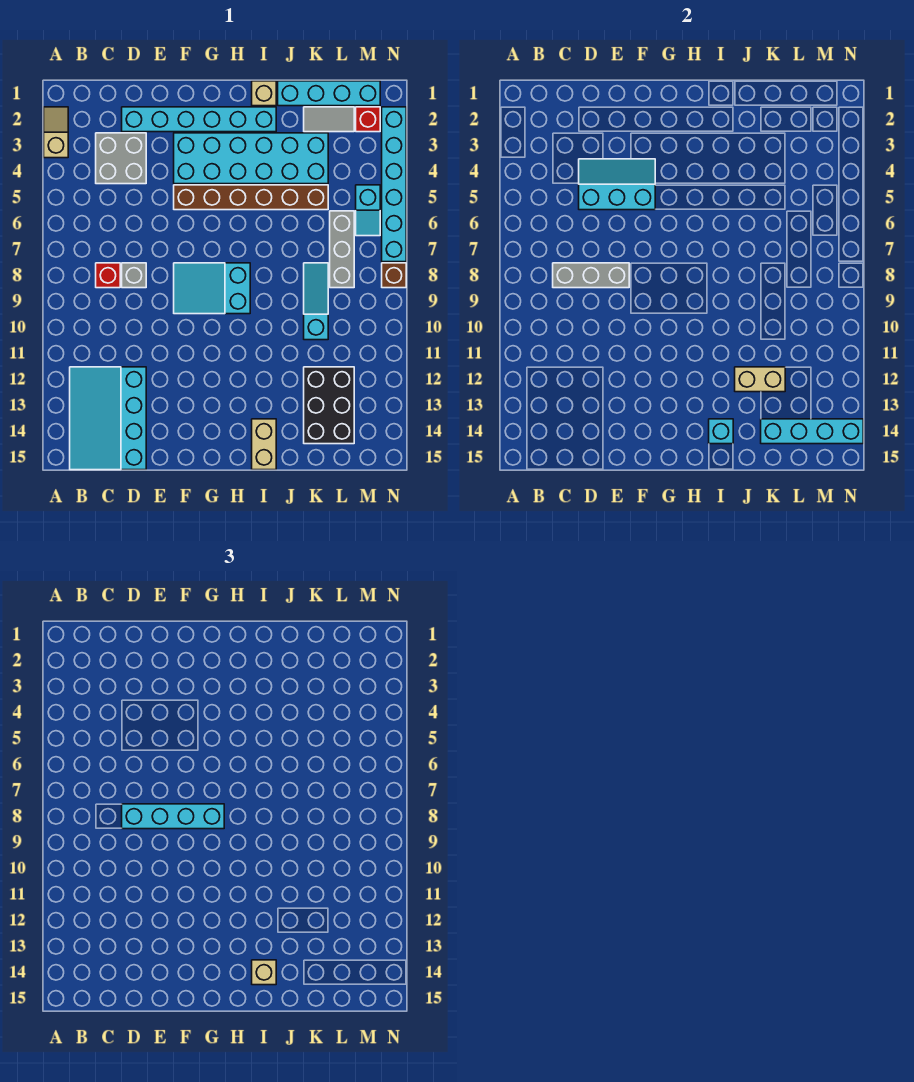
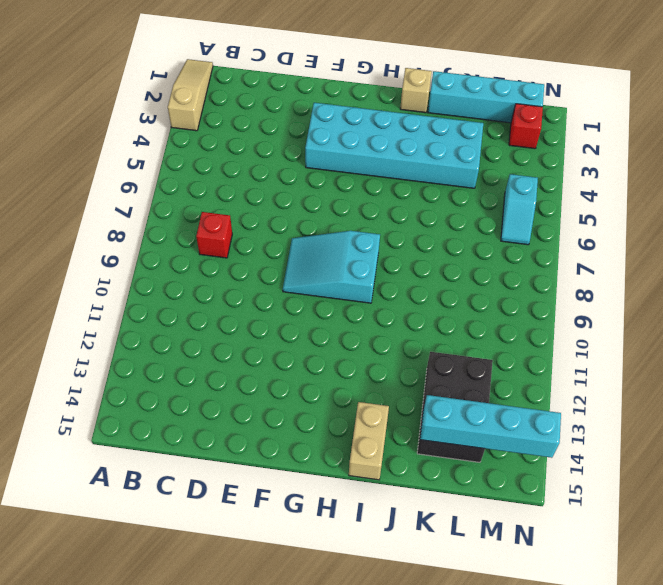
tan 1x3 slope [168,59,213,131] -> tan 1x2 slope [44,107,68,158]
none -> cyan 3x4 slope [70,367,146,470]
none -> grey 2x2 brick [96,133,146,184]
none -> cyan 1x6 brick [122,107,276,132]

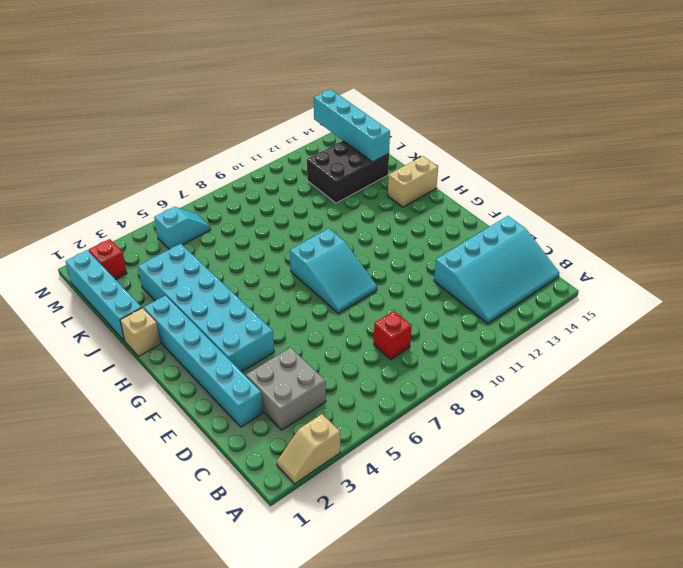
none -> grey 1x1 brick [122,263,146,288]
none -> brown 1x6 brick [174,185,328,210]
none -> grey 1x2 tile [304,107,354,132]

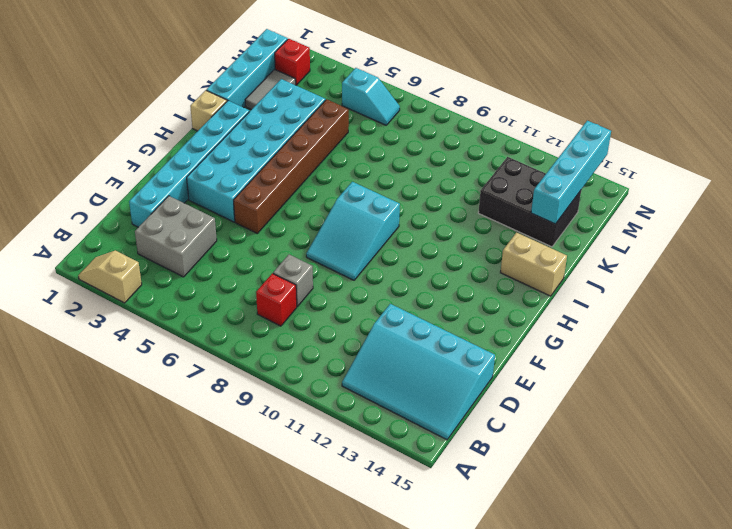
none -> cyan 1x3 slope [304,263,328,340]
none -> grey 1x3 brick [330,211,354,288]
none -> cyan 1x6 brick [382,107,406,262]

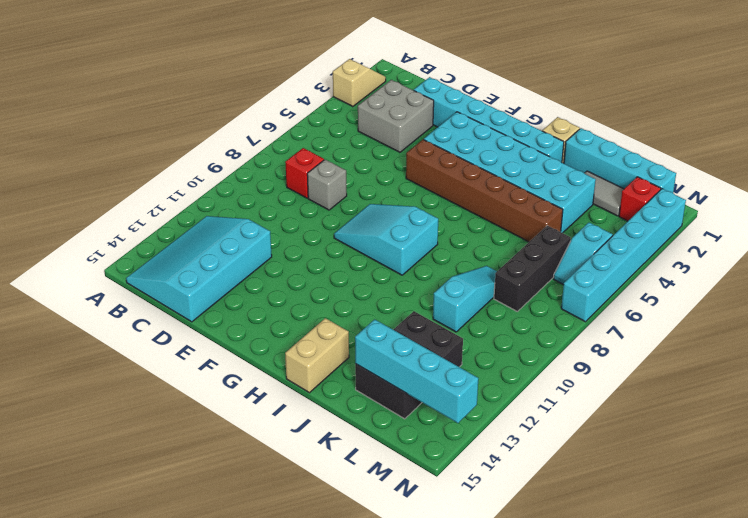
black 1x3 brick [494,226,571,311] -> grey 1x3 brick [330,211,354,288]
none -> brown 1x1 brick [382,263,406,288]
none -> grey 1x3 brick [553,263,629,288]
none -> cyan 2x3 slope [579,159,655,210]

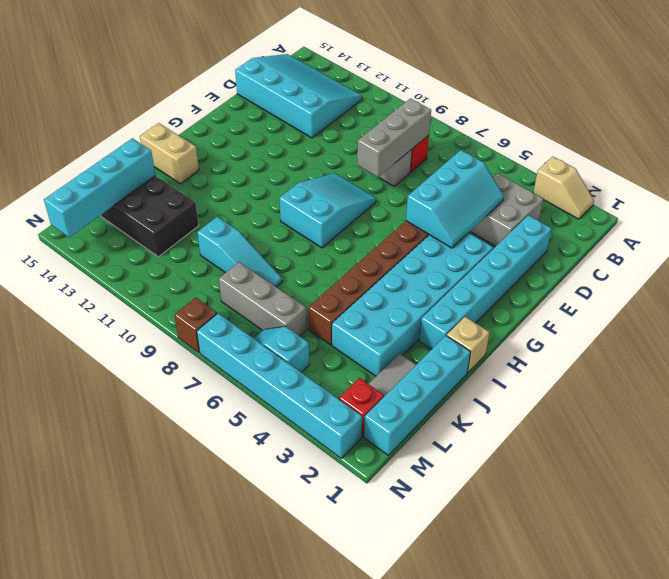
none -> cyan 1x1 brick [709,419,733,444]
none -> tan 1x2 brick [735,367,785,392]
none -> cyan 1x4 brick [122,804,224,829]

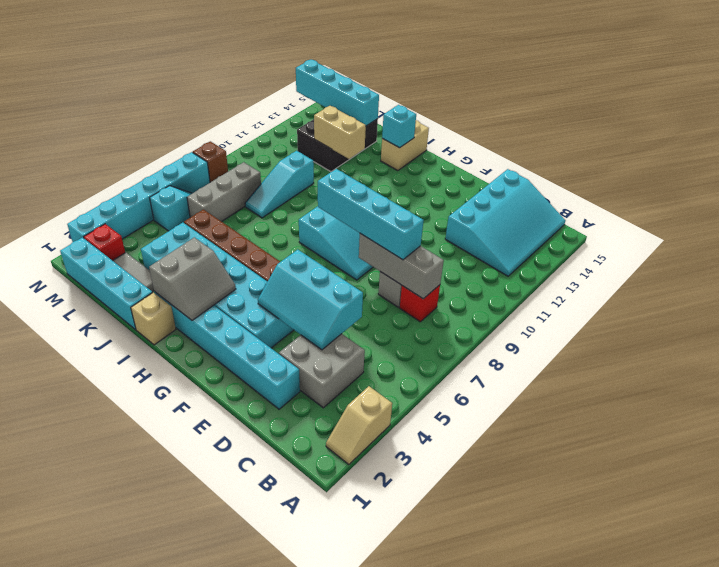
grey 2x2 slope [149,237,236,320] -> none
none -> tan 1x1 brick [252,960,276,985]

